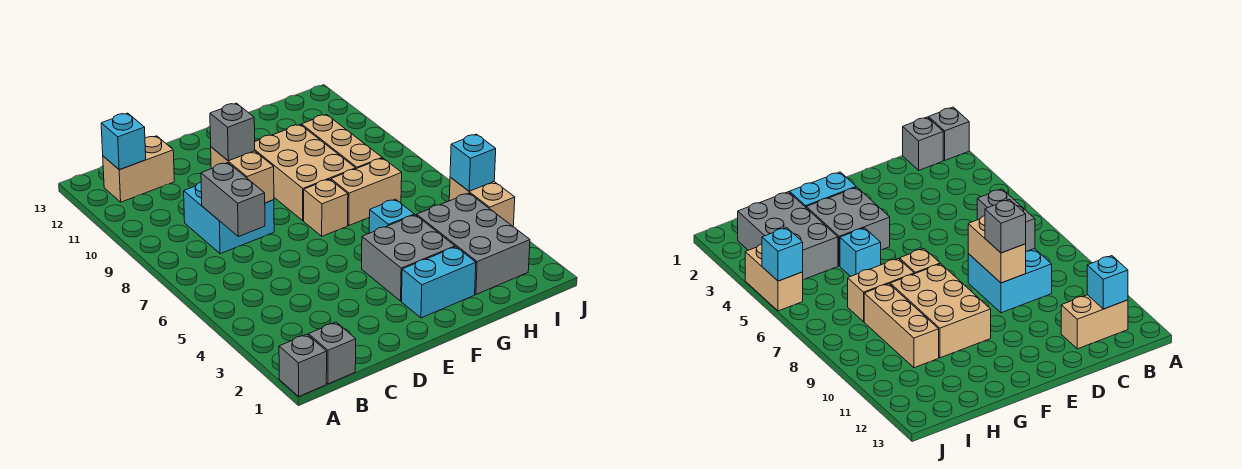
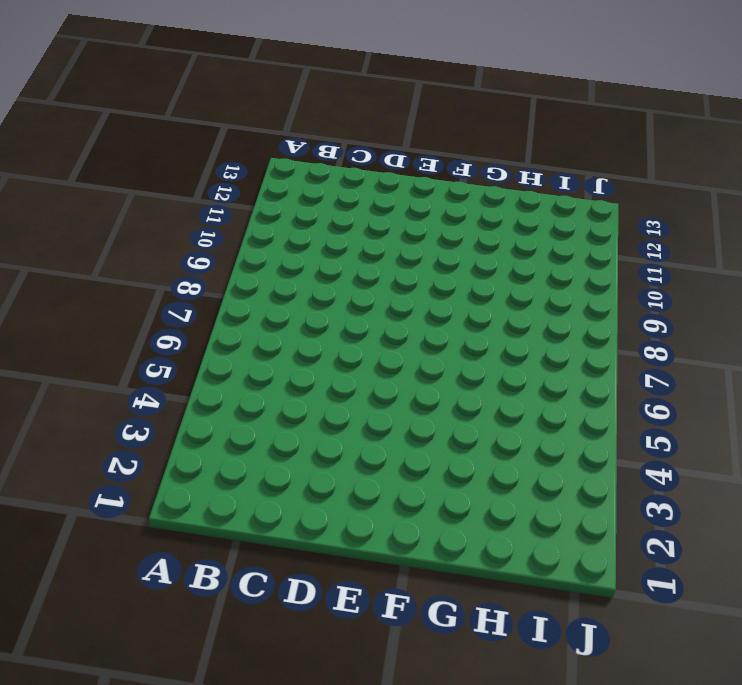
none -> grey 1x1 brick [279,334,327,396]
none -> grey 1x1 brick [308,322,356,384]
none -> tan 1x2 brick [103,136,174,202]

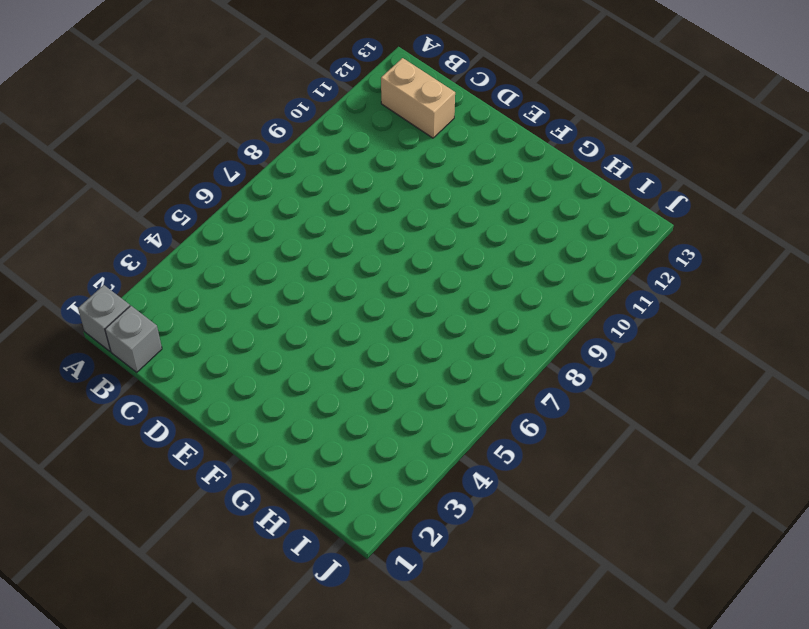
none -> cyan 2x2 brick [184,182,274,254]
none -> cyan 1x2 brick [402,247,476,318]
none -> grey 2x2 brick [362,215,455,301]

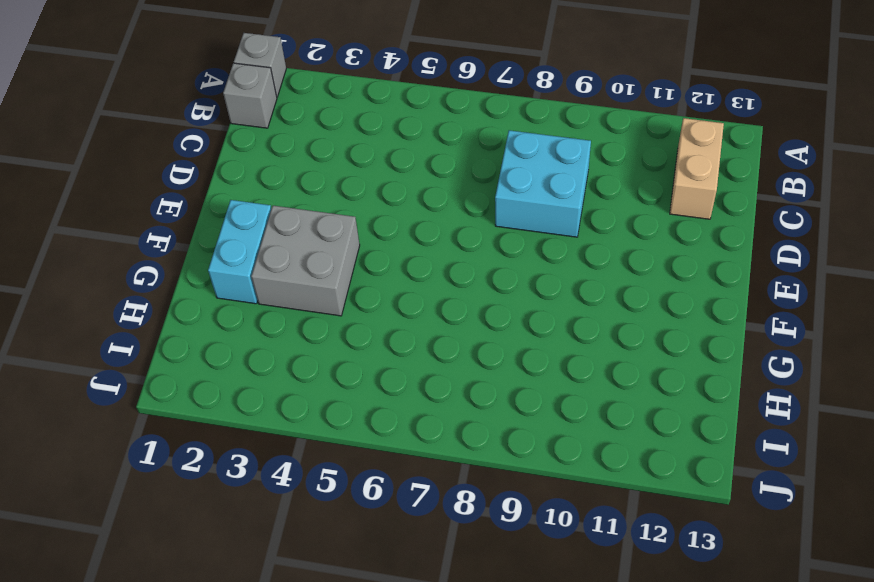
none -> tan 1x1 brick [304,179,348,236]
none -> tan 2x3 brick [255,125,356,221]
none -> cyan 1x1 brick [369,199,414,233]

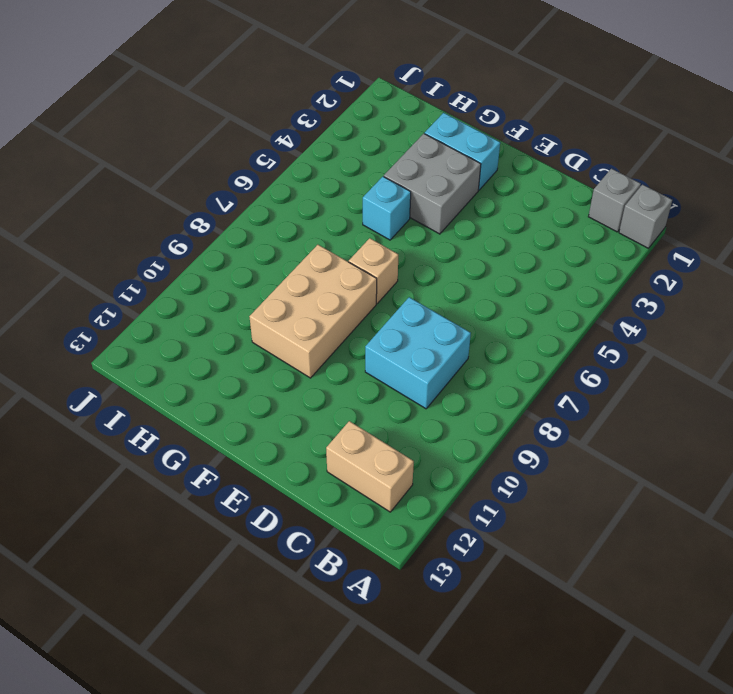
none -> tan 1x2 brick [331,158,402,225]
none -> grey 2x3 brick [417,193,530,294]
none -> tan 1x3 brick [302,115,382,169]

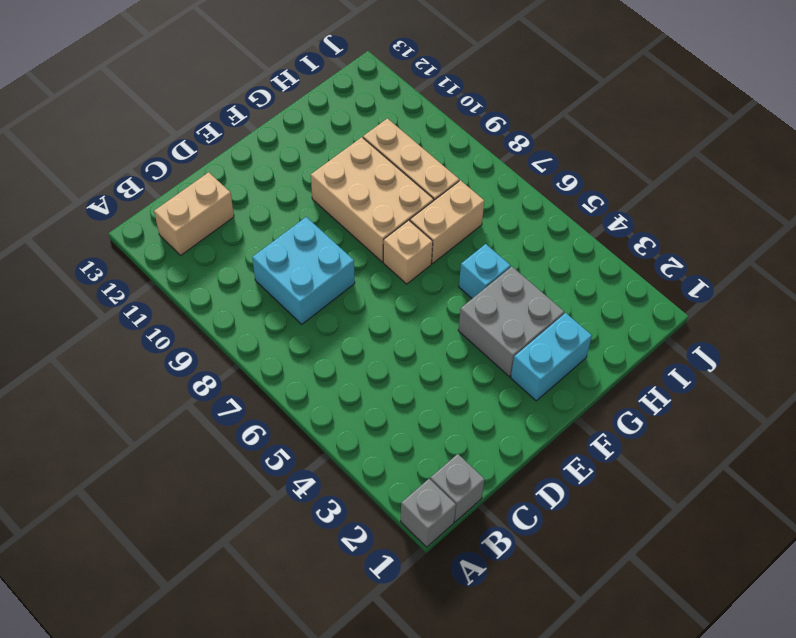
none -> grey 2x3 brick [417,193,530,294]
none -> tan 1x2 brick [449,177,515,226]
none -> cyan 1x1 brick [101,113,146,170]

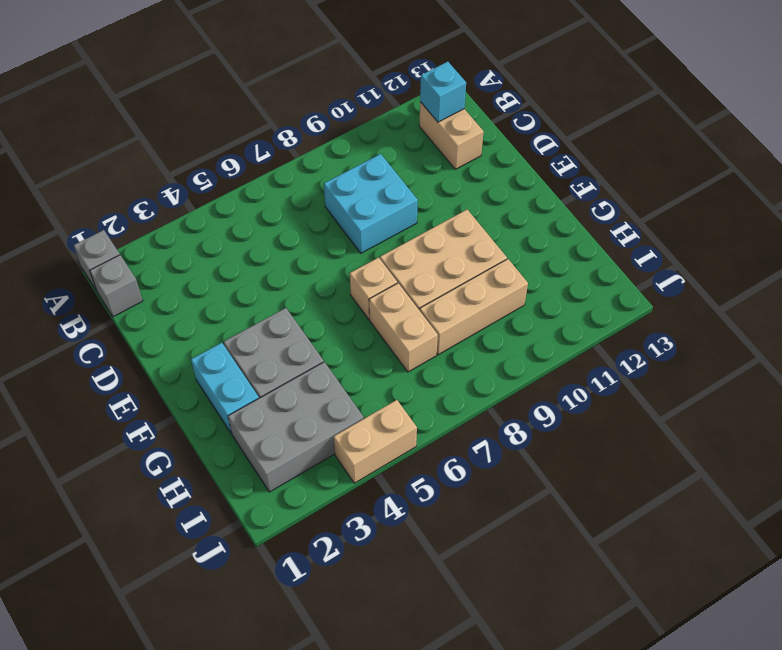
none -> cyan 1x1 brick [369,199,414,233]
none -> grey 1x2 brick [201,163,265,236]
none -> tan 1x2 brick [211,147,274,203]

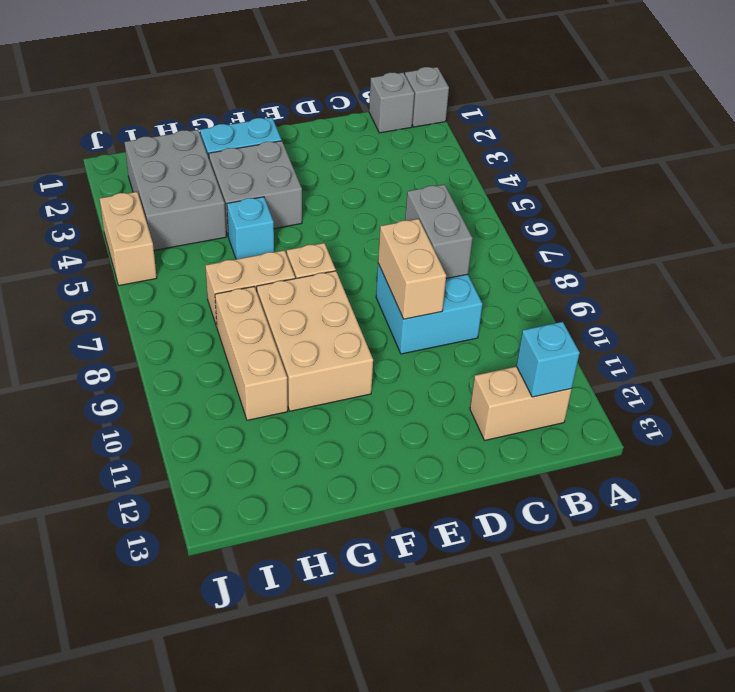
none -> cyan 1x1 brick [450,134,496,191]
none -> grey 1x1 brick [210,103,255,161]

